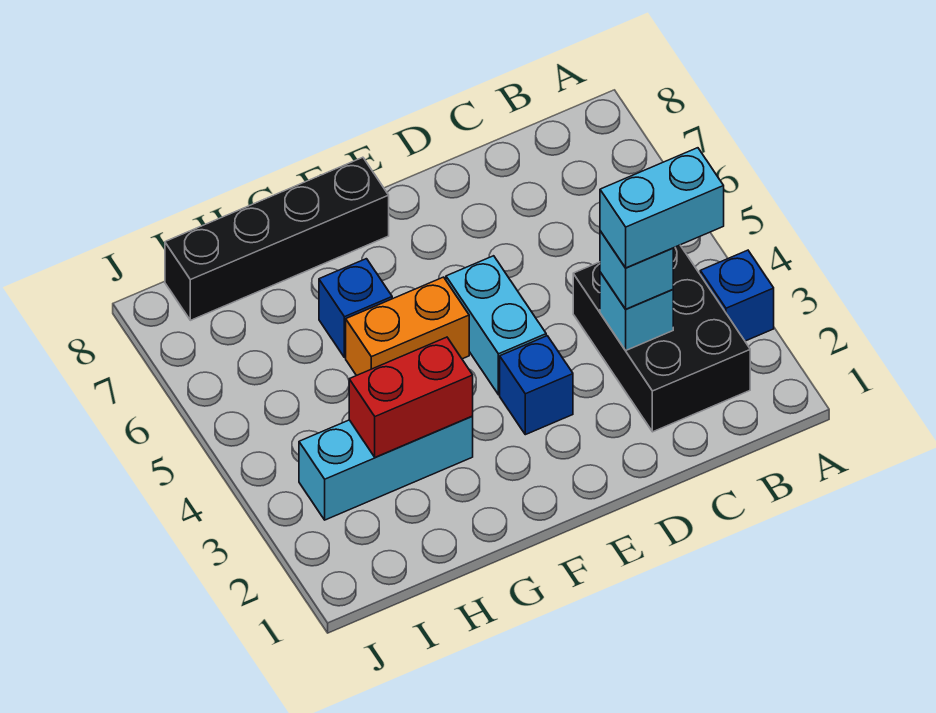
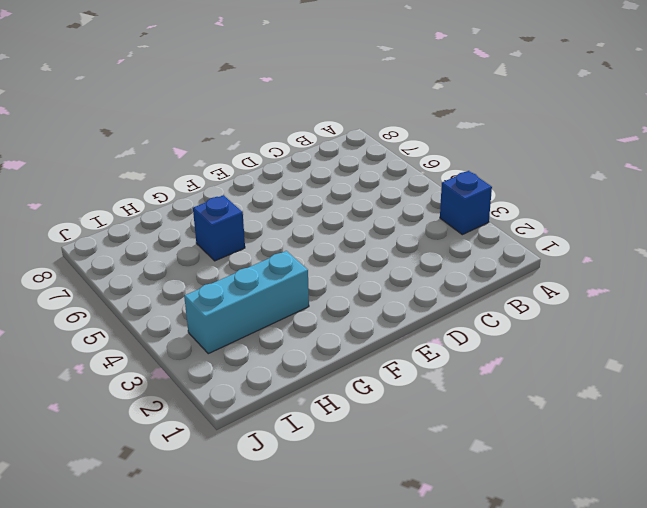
none -> black 2x3 brick [573,245,750,432]
none -> blue 1x1 brick [500,336,573,435]
none -> cyan 1x2 brick [446,256,546,395]

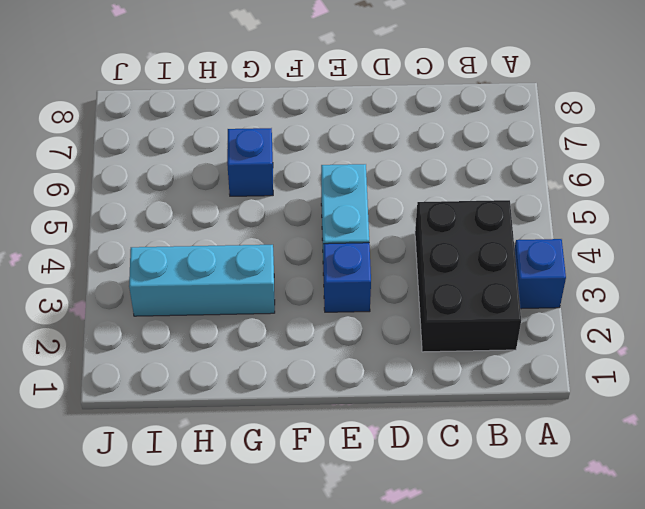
none -> orange 1x2 brick [346,277,469,376]
none -> black 1x4 brick [165,157,389,320]
none -> cyan 1x1 brick [600,272,673,350]

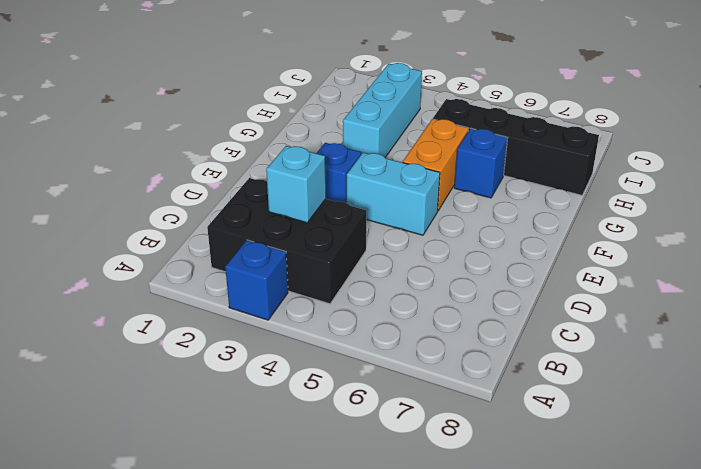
black 1x4 brick [433,99,599,195] -> black 1x4 brick turned to [165,157,389,320]
none -> red 1x2 brick [349,337,473,457]
none -> cyan 1x1 brick [600,231,673,309]
none -> cyan 1x2 brick [600,148,724,268]

